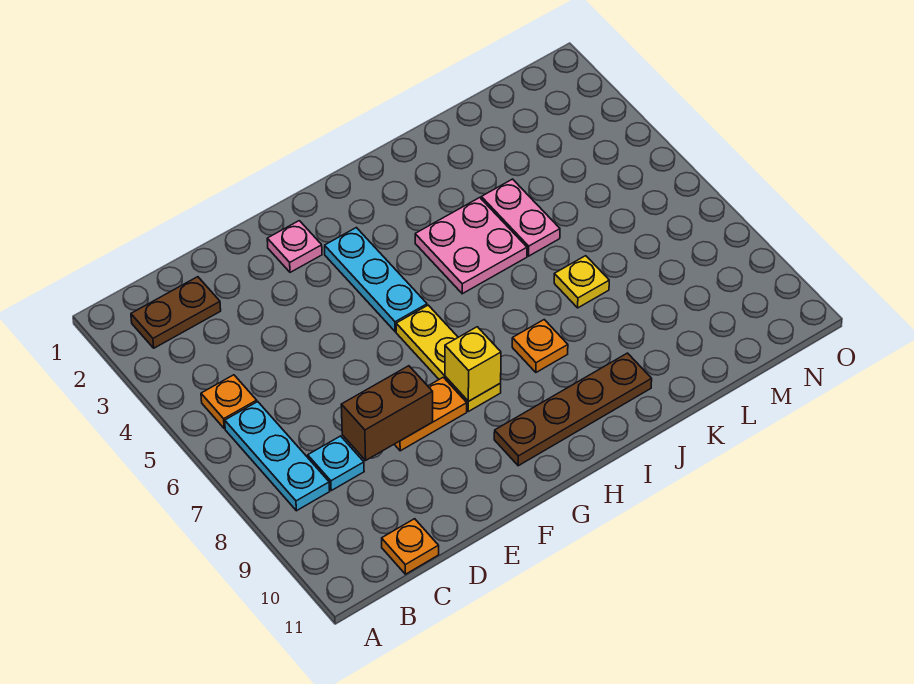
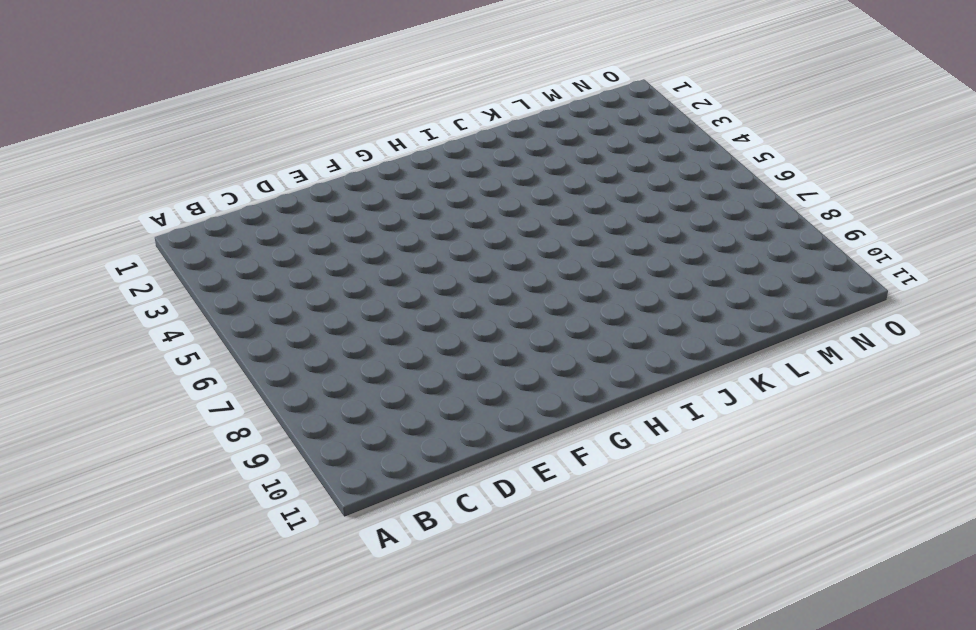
none -> brown 1x2 plate [131,277,221,348]
none -> orange 1x1 plate [201,375,257,429]
none -> cyan 1x3 plate [225,402,330,511]

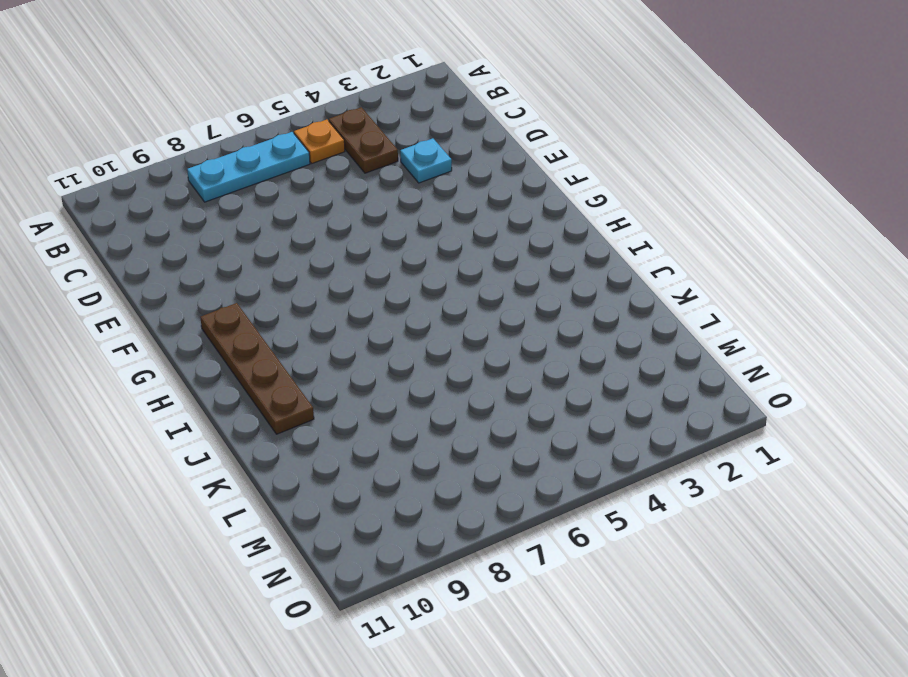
brown 1x2 plate [329,107,398,173] -> brown 1x2 plate moved to [131,277,221,348]
cyan 1x1 plate [400,138,452,183] -> cyan 1x1 plate moved to [308,436,364,490]
none -> orange 1x1 plate [382,519,439,574]
none -> orange 1x2 plate [394,377,467,451]
none -> pink 1x1 plate [267,221,322,272]

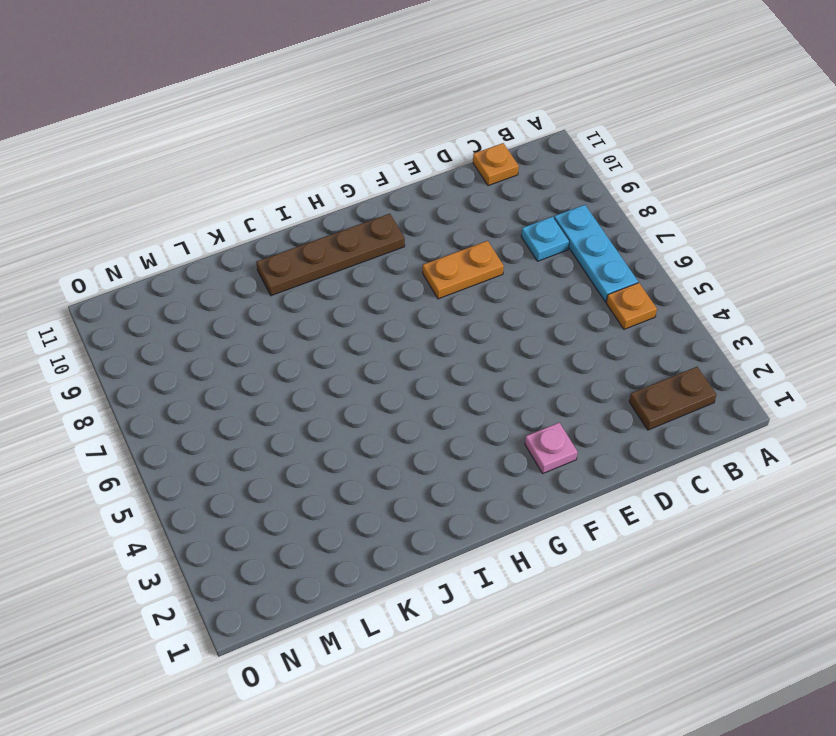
none -> cyan 1x3 plate [325,228,427,332]
none -> yellow 1x3 plate [396,305,501,411]
none -> pink 2x2 plate [415,198,527,294]

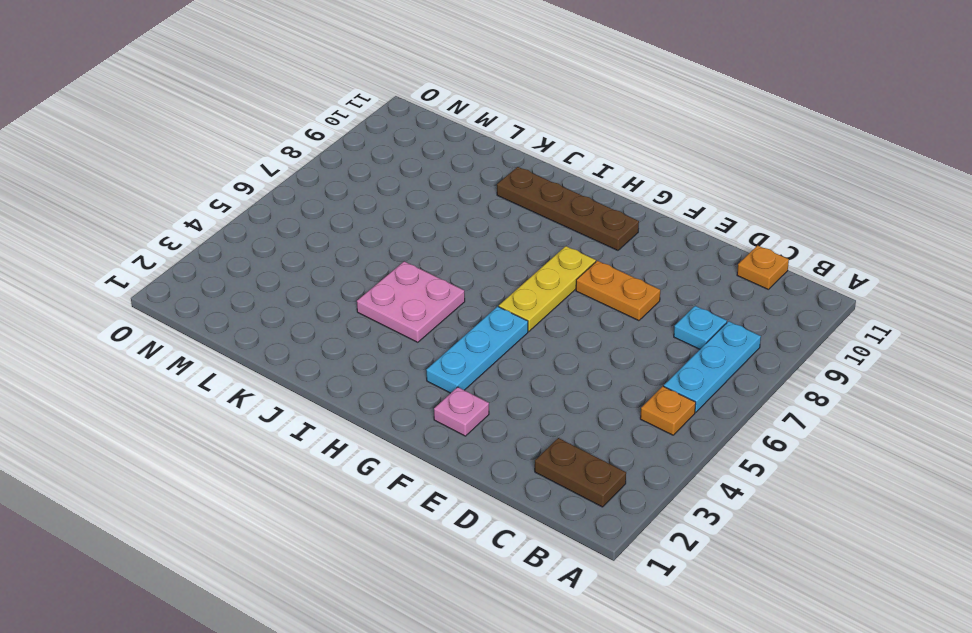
none -> orange 1x1 plate [512,320,568,372]
none -> pink 1x2 plate [481,179,560,256]
none -> yellow 1x1 plate [554,256,609,308]

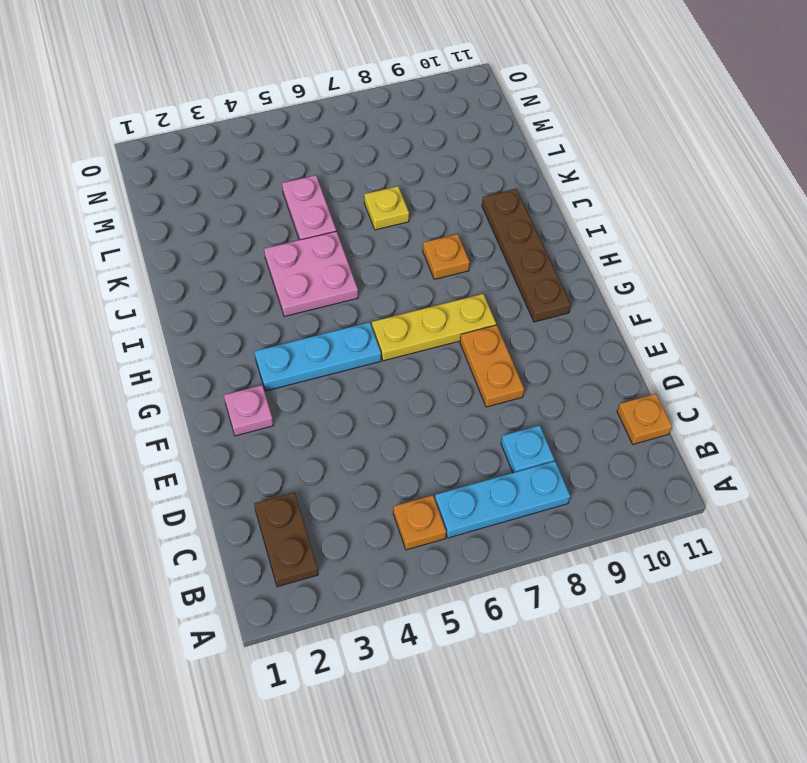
pink 1x2 plate [282,175,336,240] -> pink 1x2 plate turned to [481,179,560,256]
none -> brown 1x2 brick [341,366,433,460]
none -> yellow 1x1 brick [445,327,501,401]

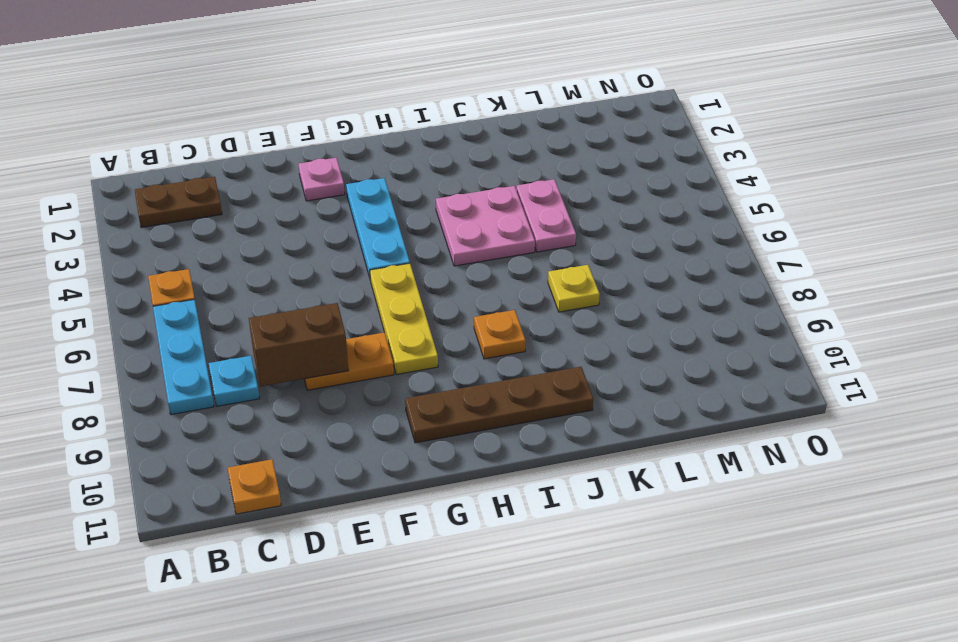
none -> yellow 1x1 brick [445,327,501,401]

